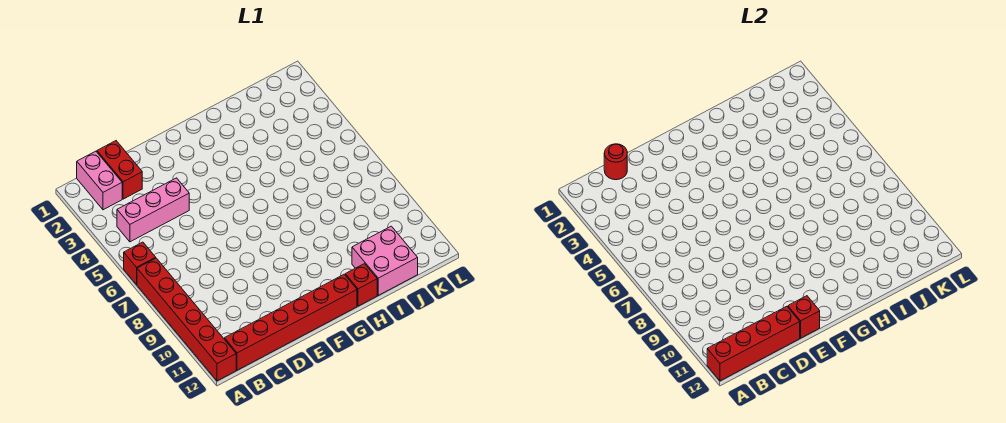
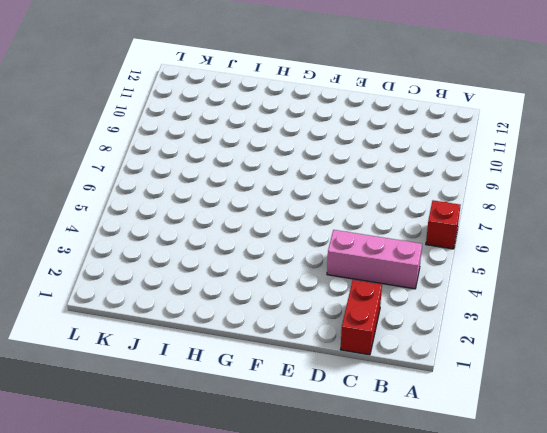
none -> red 1x6 brick [137,258,236,381]
none -> pink 1x2 brick [77,151,122,210]

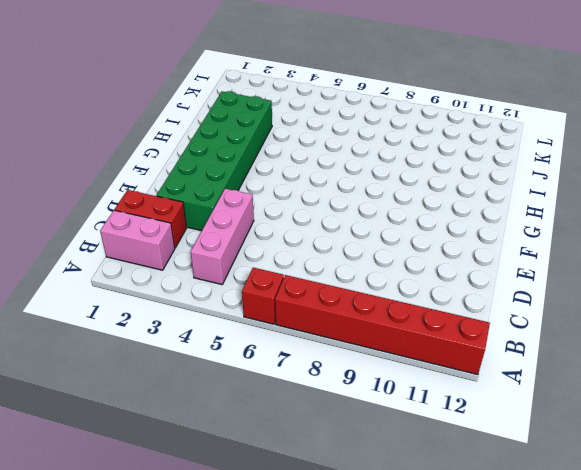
green 2x6 brick [156,91,272,231] -> none
none -> red 1x6 brick [224,274,357,370]
none -> red 1x1 brick [345,264,377,306]

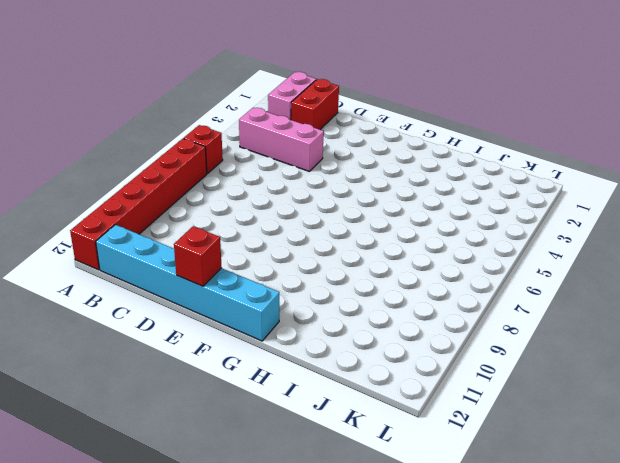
cyan 1x6 brick [96,225,279,341] -> red 1x6 brick [224,274,357,370]
none -> red 1x1 brick [345,264,377,306]
none -> pink 2x2 brick [352,226,418,295]

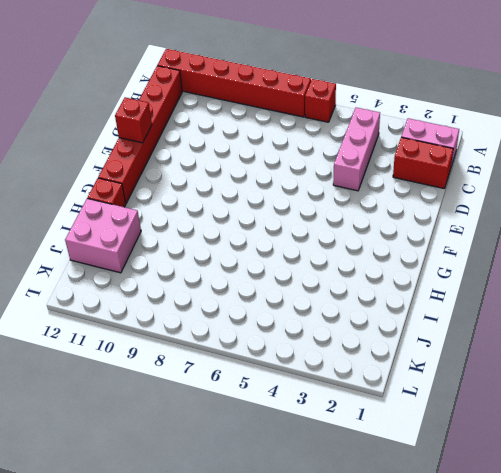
none -> red 1x4 brick [707,306,800,381]
none -> red 1x1 round brick [604,144,627,180]

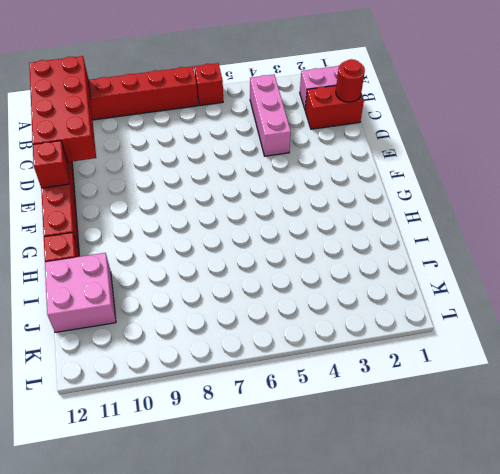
red 2x4 brick [29,56,96,162] -> red 1x4 brick [707,306,800,381]

